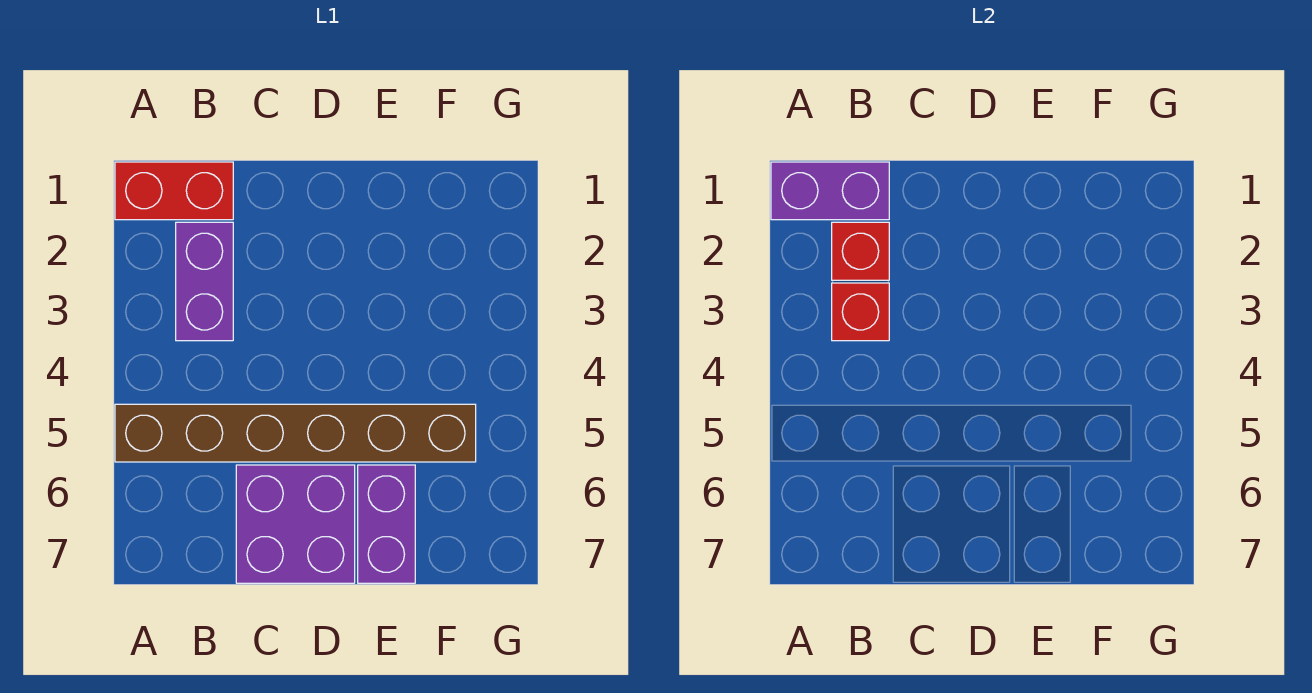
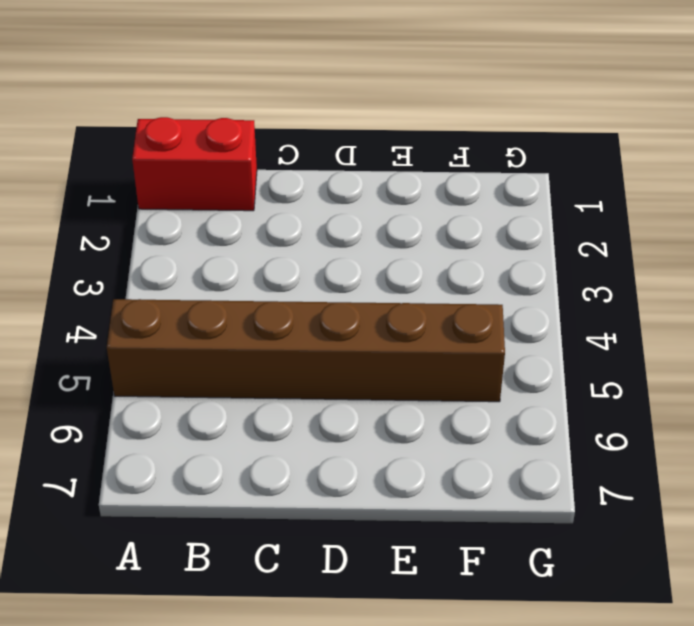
none -> purple 1x2 brick [176,222,233,341]
none -> purple 2x2 brick [236,465,355,583]

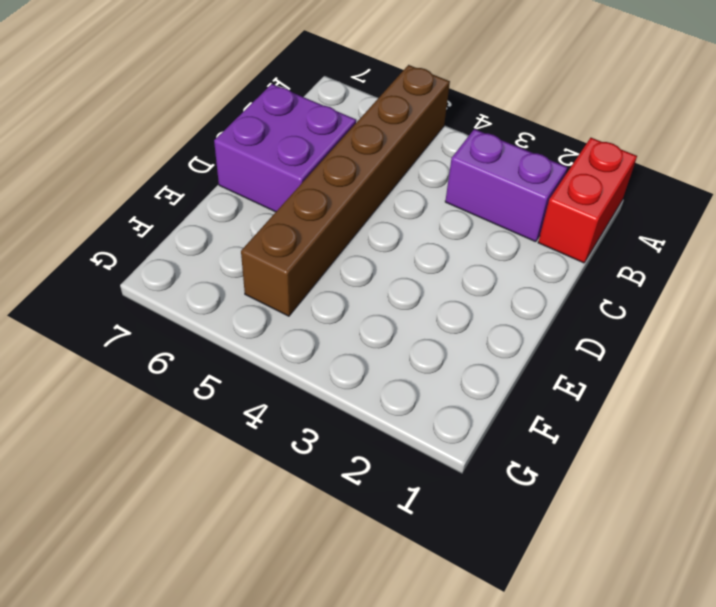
none -> purple 1x2 brick [358,465,415,583]
none -> purple 1x2 brick [771,162,889,220]

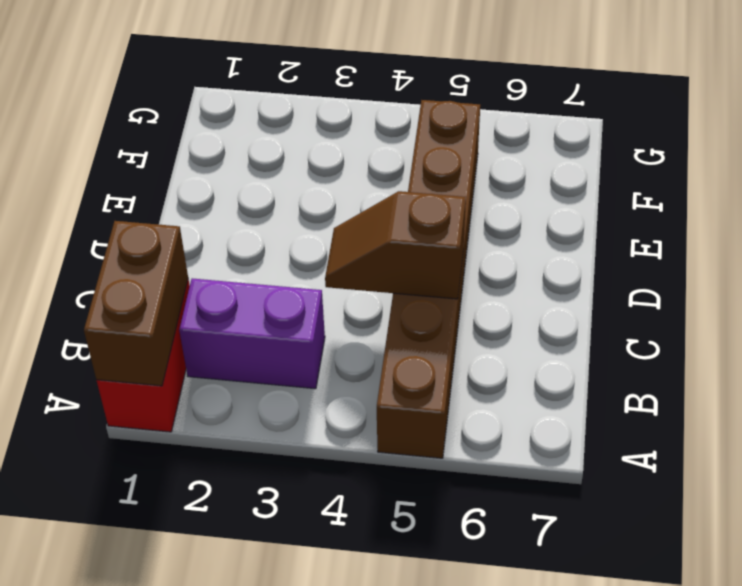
brown 1x2 brick [84,221,188,386] -> purple 1x2 brick [771,162,889,220]
brown 1x2 slope [325,191,466,299] -> none
none -> purple 2x2 brick [236,465,355,583]
none -> purple 1x2 brick [358,465,415,583]

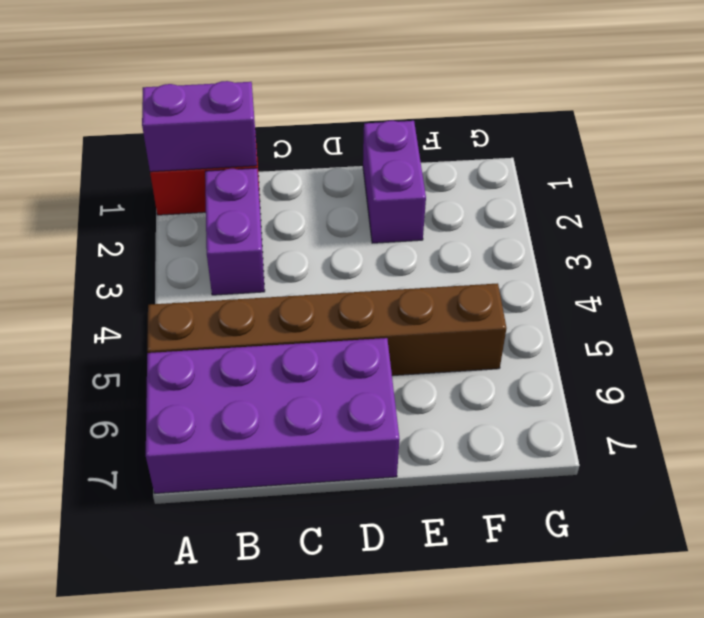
purple 2x4 brick [146,338,400,493] -> purple 2x2 brick [236,465,355,583]
purple 1x2 brick [363,121,426,243] -> purple 1x2 brick moved to [358,465,415,583]
none -> red 1x1 brick [832,222,889,280]
none -> red 1x1 brick [832,283,889,341]

